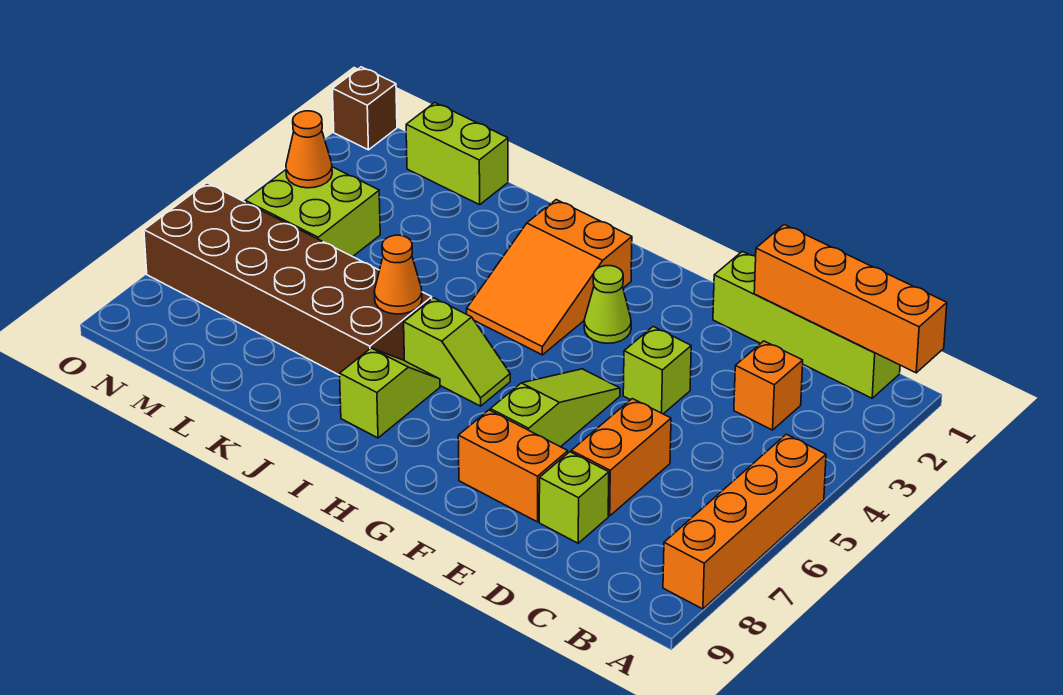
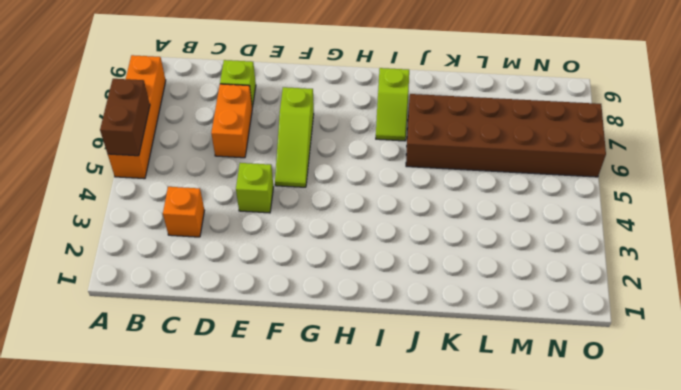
brown 1x2 brick [100,79,150,156] -> none
none -> lime 1x4 brick [713,251,900,398]
none -> orange 1x2 brick [458,410,568,522]
none -> lime 1x1 cone [584,266,631,343]

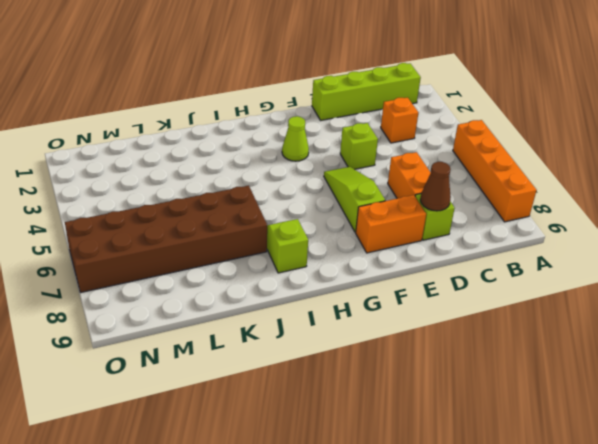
brown 1x1 cone [420,162,451,211] -> none
none -> orange 2x3 slope [467,200,632,355]
none -> lime 1x2 slope [404,298,510,406]
none -> lime 1x2 brick [406,103,508,205]

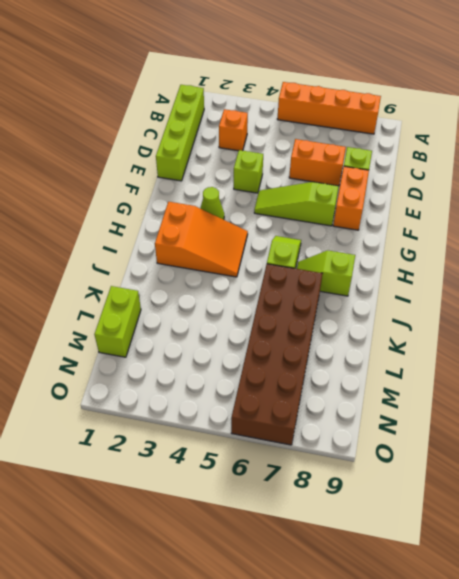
none -> lime 2x2 brick [245,167,380,257]
none -> brown 1x1 brick [332,67,397,150]
none -> orange 1x4 brick [754,225,947,373]

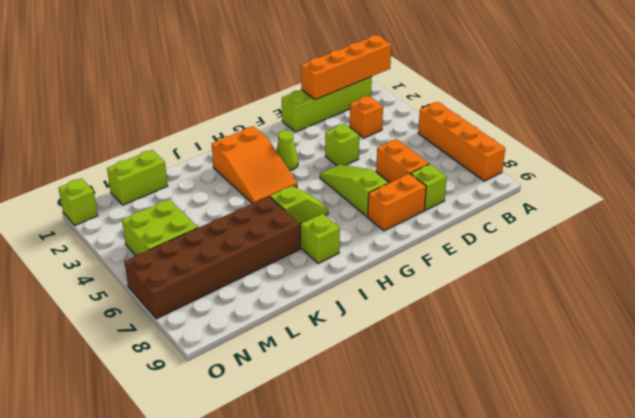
lime 1x1 brick [59,178,98,225] -> brown 1x1 brick [332,67,397,150]
none -> orange 1x1 cone [374,235,422,314]
none -> orange 1x1 cone [286,111,332,188]

